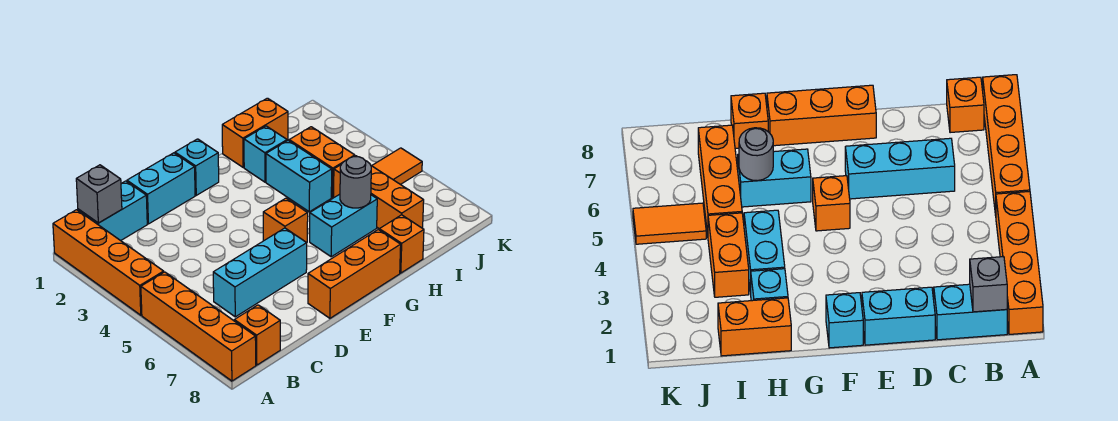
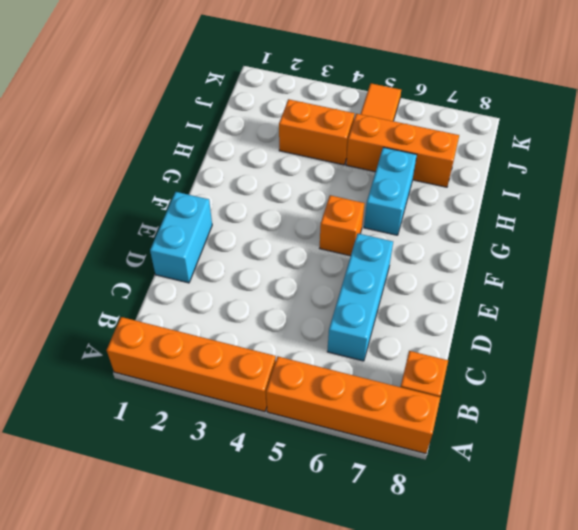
none -> cyan 1x2 brick [78,181,147,241]
none -> orange 1x3 brick [308,230,401,318]
none -> cyan 1x1 brick [175,139,219,195]

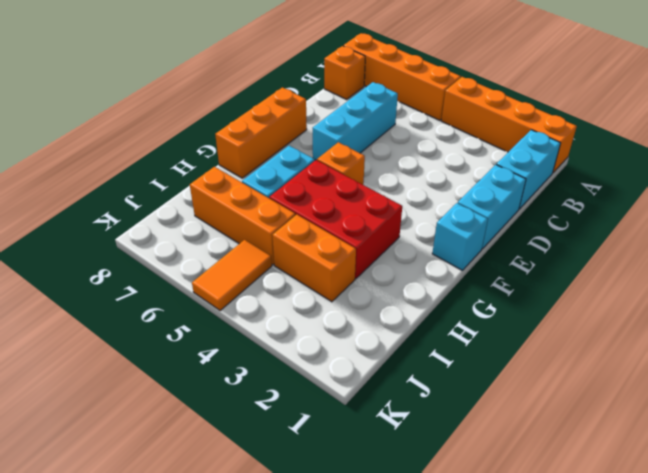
red 2x3 brick [269,160,402,279] -> cyan 1x2 brick [266,141,332,212]
none -> orange 1x2 brick [222,98,288,168]
none -> cyan 1x1 brick [244,126,287,182]
none -> orange 1x1 brick [379,215,424,273]

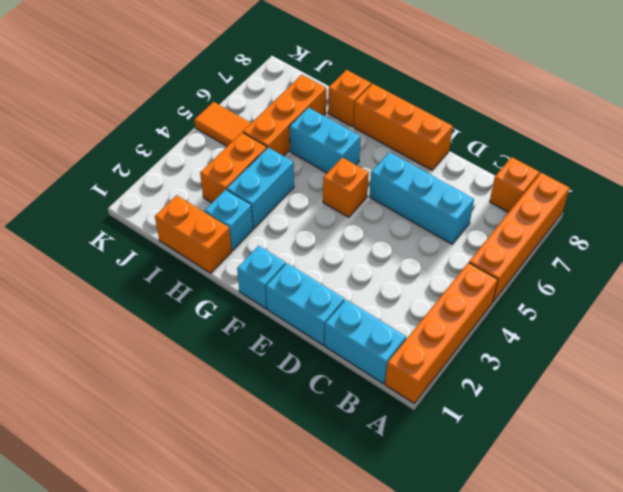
none -> grey 1x1 brick [76,165,122,223]
none -> grey 1x1 round brick [340,156,371,208]

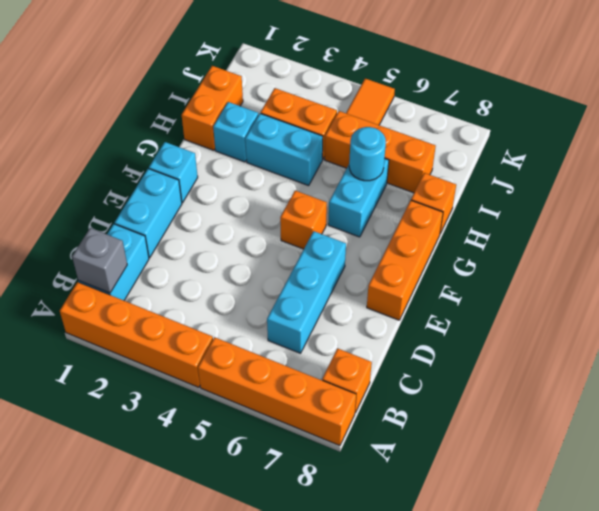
cyan 1x1 round brick [349,127,386,181] -> grey 1x1 round brick [340,156,371,208]

